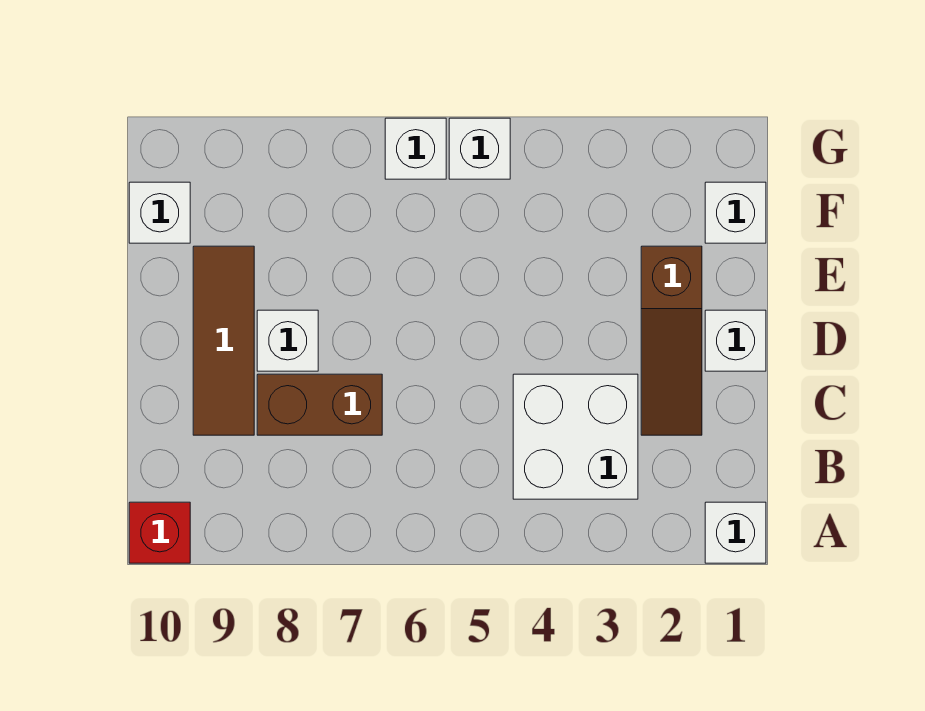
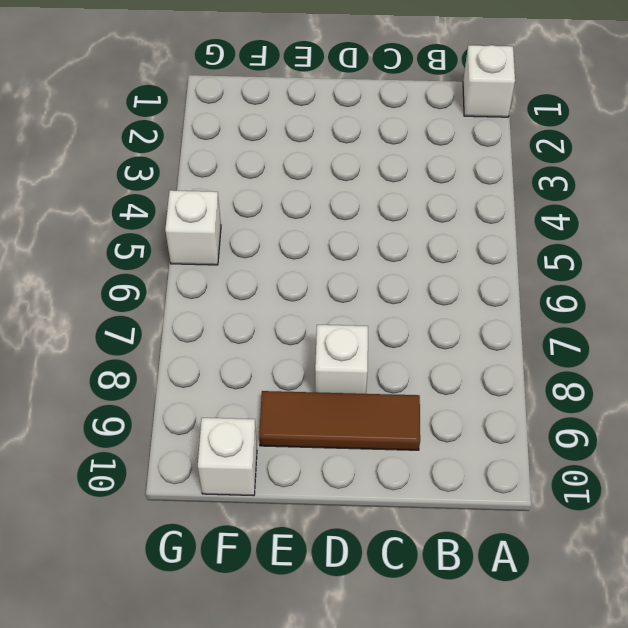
none -> red 1x1 brick [129,502,190,563]
none -> white 2x2 brick [513,374,638,499]
none -> brown 1x3 slope [641,246,702,435]

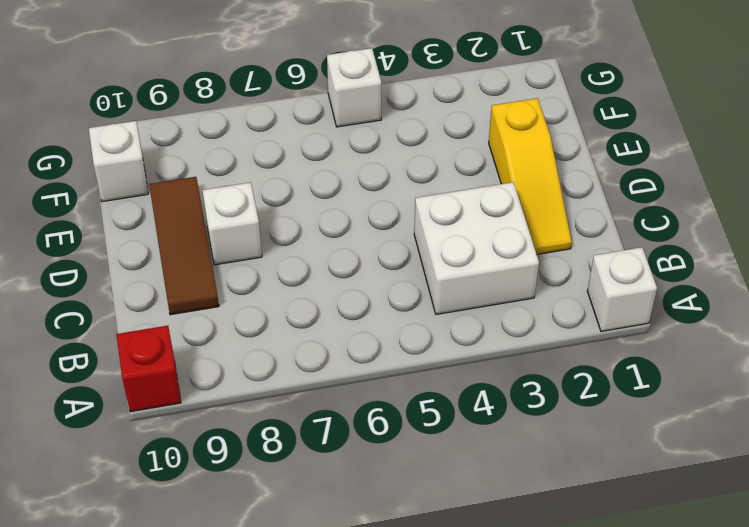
yellow 1x3 slope [489,98,572,254] -> brown 1x3 slope [641,246,702,435]
none -> brown 1x2 brick [257,374,382,435]
none -> white 1x1 brick [705,310,766,371]
none -> white 1x1 brick [705,182,766,243]

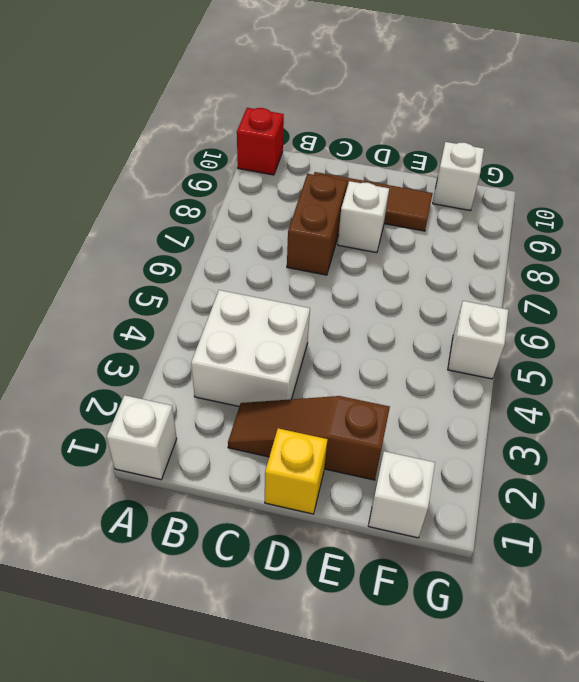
yellow 1x1 brick [265,428,328,514] -> white 1x1 brick [705,310,766,371]
none -> white 1x1 brick [385,118,446,179]

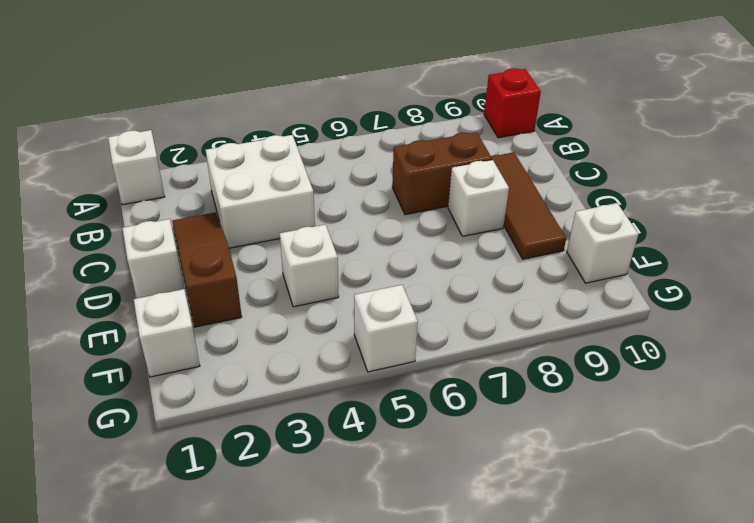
white 1x1 brick [280,224,339,307] -> white 1x1 brick moved to [385,118,446,179]

